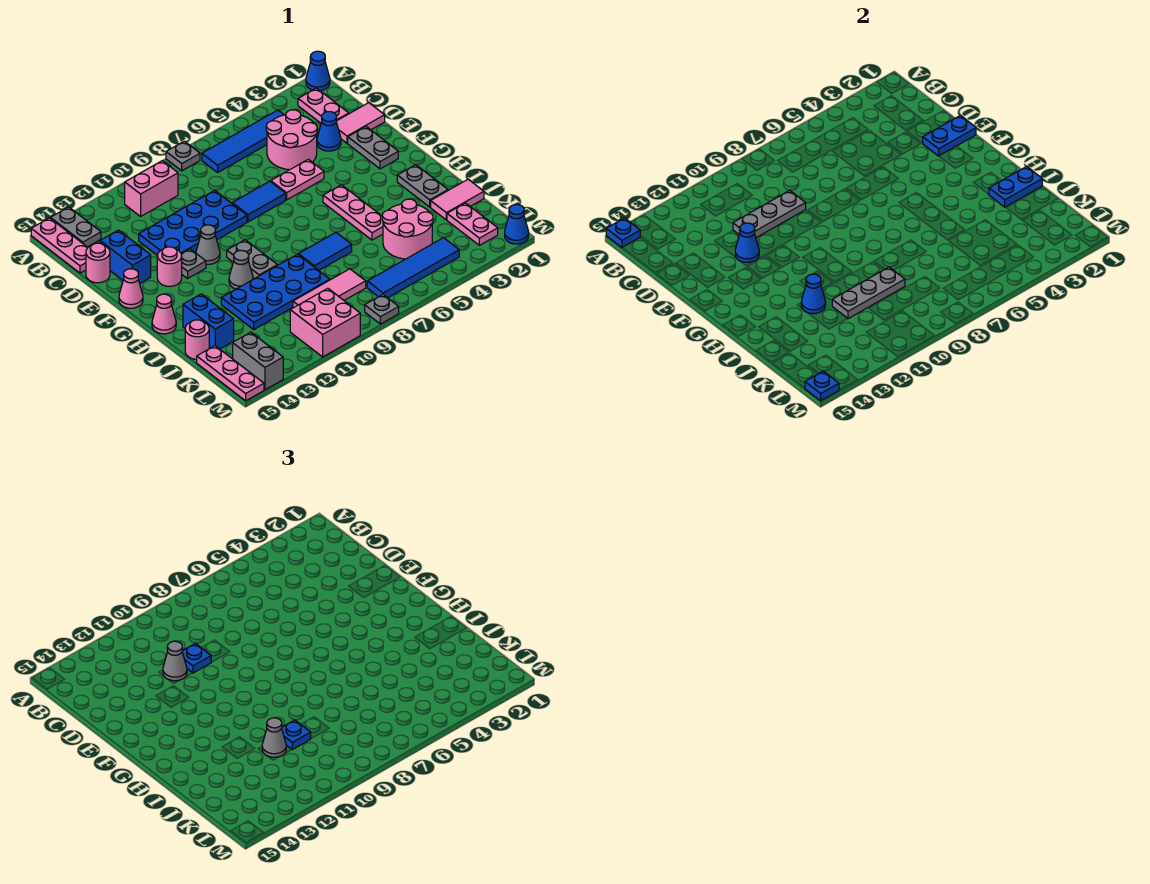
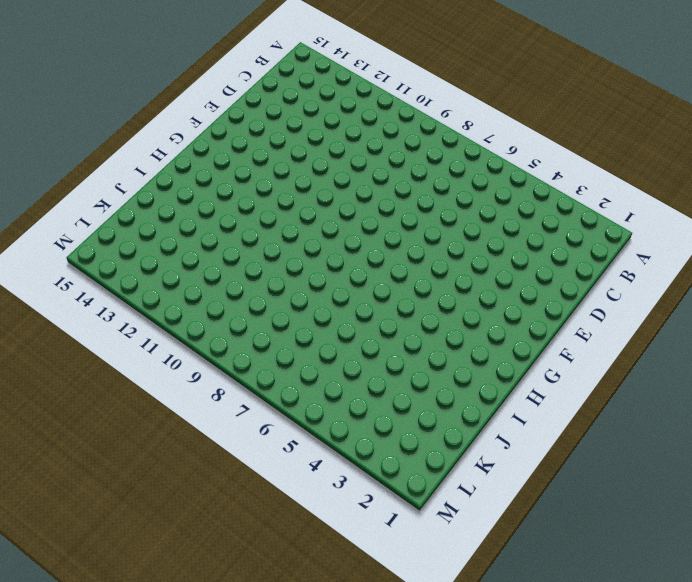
none -> blue 1x1 cone [306,51,330,91]
none -> grey 1x1 plate [166,141,200,171]
none -> grey 1x2 plate [50,207,101,247]
none -> pink 1x3 plate [31,218,88,273]

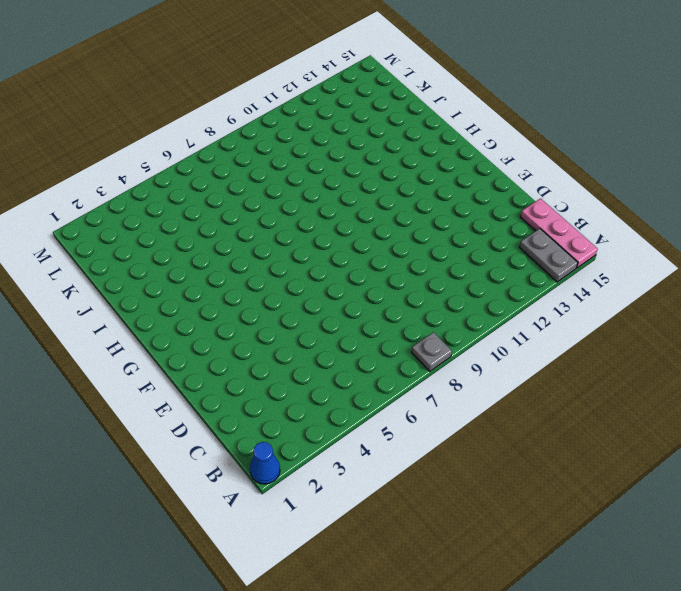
none -> pink 1x2 plate [298,88,349,123]
none -> blue 1x4 tile [202,110,284,173]
none -> pink 1x2 brick [125,161,178,216]
none -> pink 2x2 round brick [266,110,317,170]

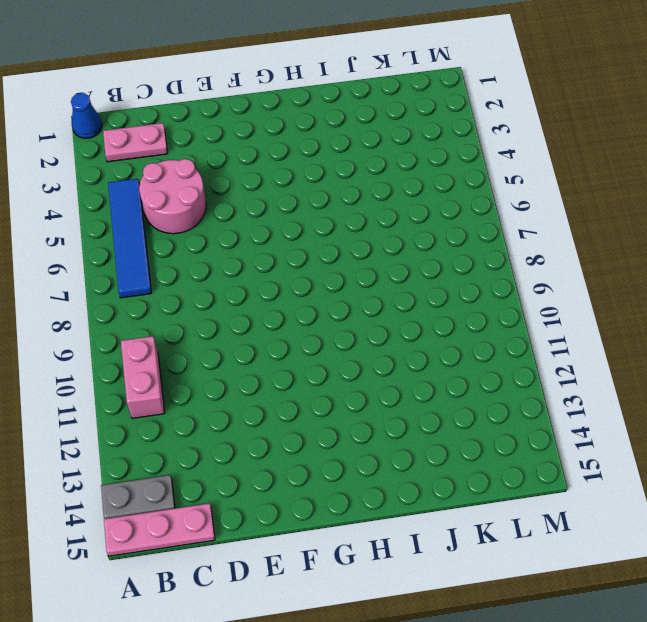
none -> grey 1x1 plate [166,141,200,171]
none -> pink 1x2 tile [336,103,385,143]
none -> blue 1x1 cone [317,112,341,151]
none -> blue 2x4 plate [139,190,247,256]

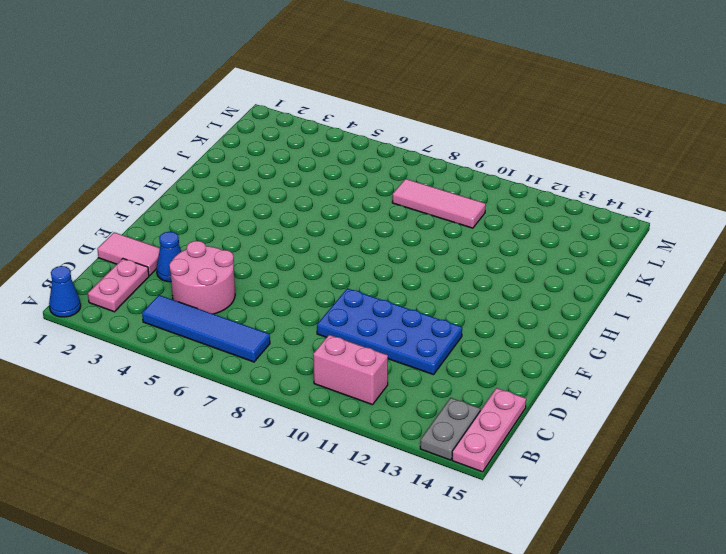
none -> grey 1x1 plate [166,141,200,171]
none -> blue 1x2 brick [100,230,151,283]
none -> pink 1x1 round brick [86,243,110,283]
none -> grey 1x2 plate [348,127,398,169]

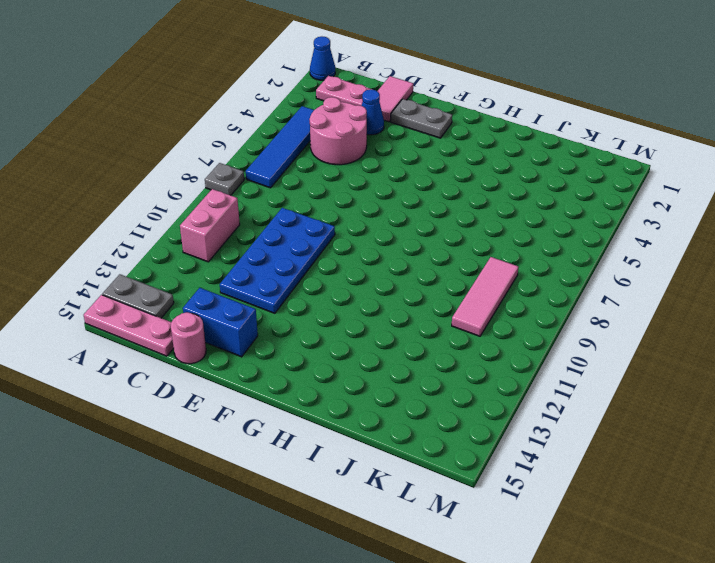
none -> pink 1x2 plate [271,159,324,200]
none -> blue 1x2 tile [232,181,286,222]
none -> grey 1x1 cone [196,225,220,264]
none -> grey 1x1 plate [181,249,206,279]

